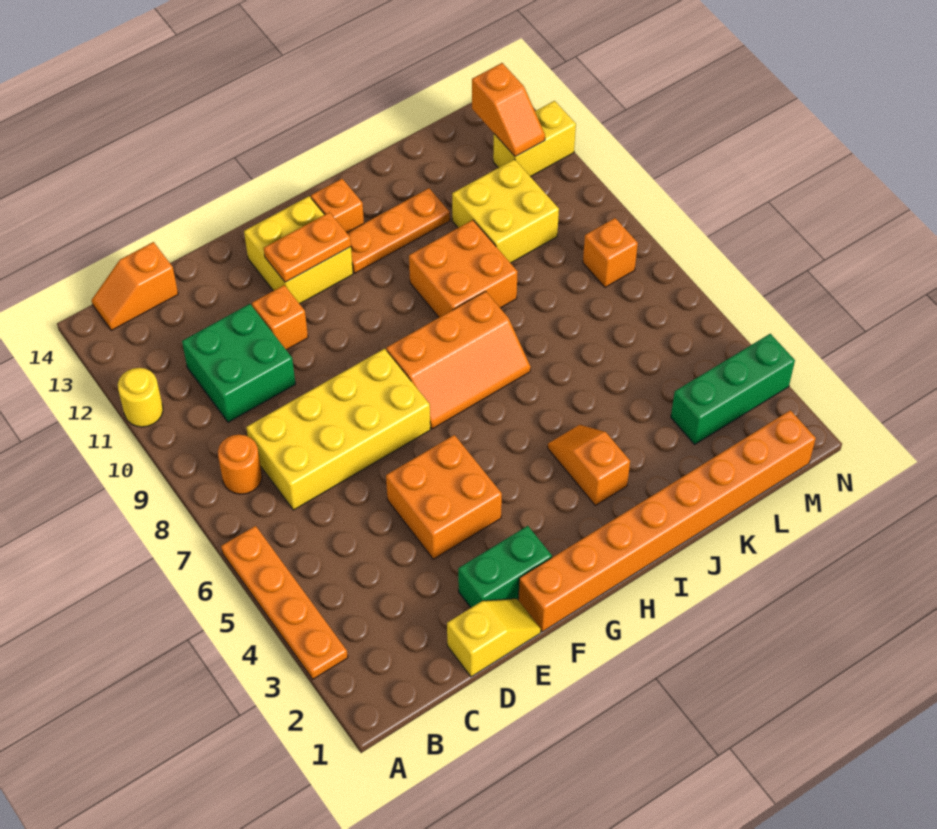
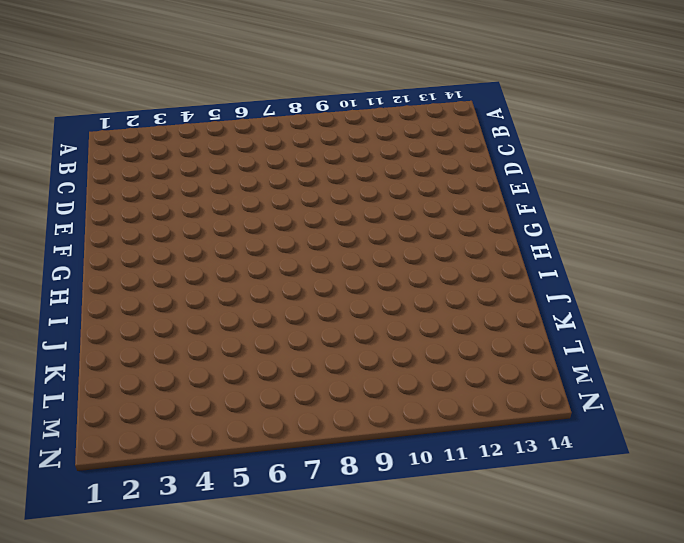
none -> orange 1x4 plate [221,526,348,679]
none -> yellow 1x1 round brick [118,368,163,427]
none -> orange 1x1 round brick [218,435,262,494]

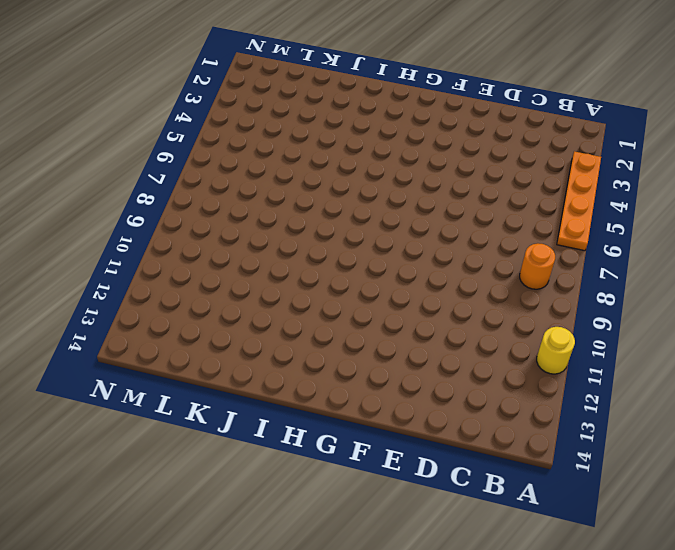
none -> orange 1x2 slope [92,242,178,330]
none -> yellow 2x4 brick [246,349,430,510]
none -> green 2x2 brick [182,304,295,422]

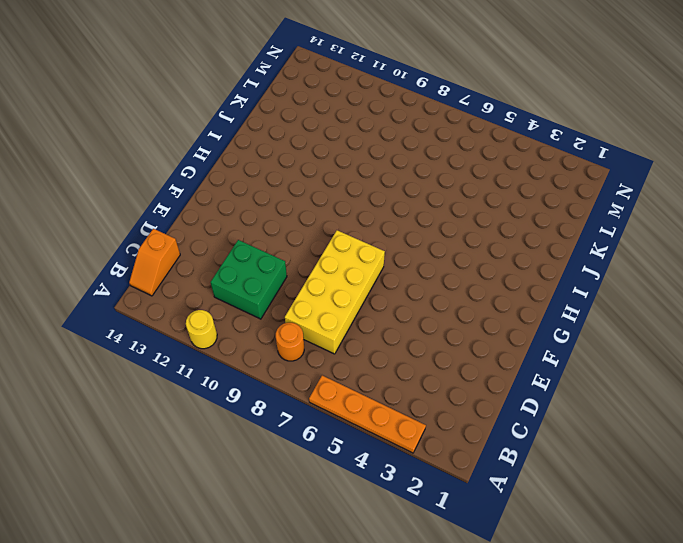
none -> yellow 1x2 slope [447,599,541,677]
none -> green 1x2 brick [458,526,552,608]
none -> orange 2x2 brick [386,435,502,559]

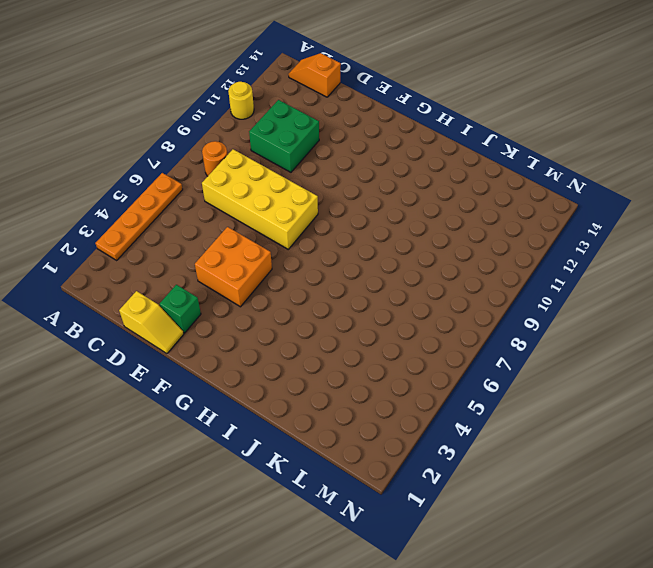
green 1x1 brick [160,285,201,333] -> green 1x2 brick [458,526,552,608]
none -> orange 1x1 brick [252,285,308,350]
none -> orange 1x8 brick [518,410,816,632]
none -> yellow 2x2 brick [244,196,353,304]

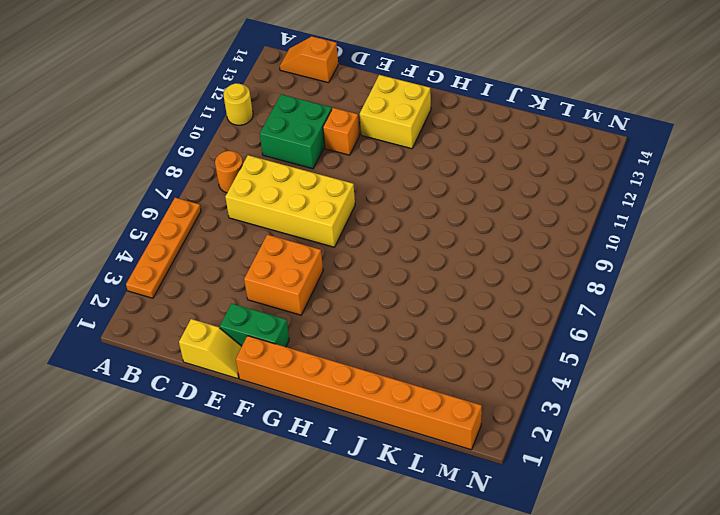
none -> orange 2x3 slope [386,291,531,429]
none -> orange 1x3 plate [347,188,450,273]
none -> orange 1x1 brick [311,179,364,233]

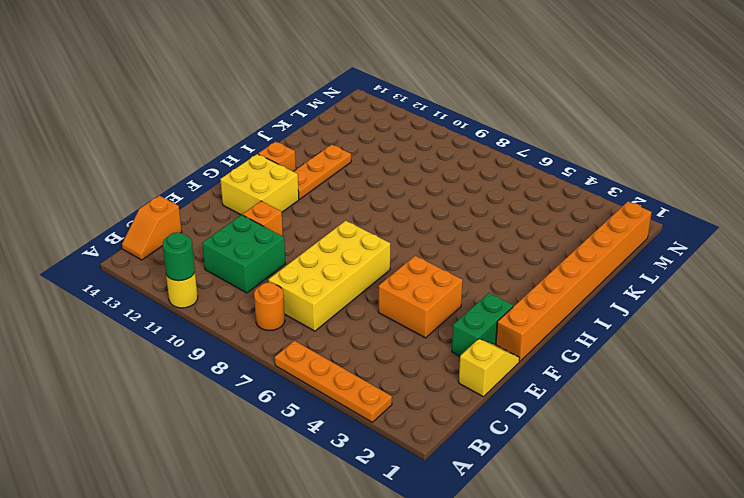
green 1x1 round brick [163,232,195,281] -> none
none -> orange 2x3 slope [386,291,531,429]
none -> orange 1x2 slope [548,425,630,505]
none -> orange 2x2 brick [409,220,518,317]

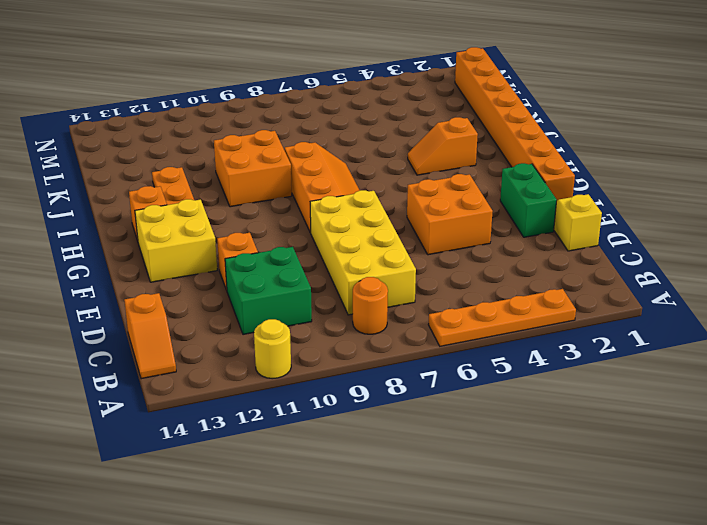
none -> yellow 2x2 brick [452,159,559,263]
none -> green 1x3 brick [671,334,795,444]
none -> orange 1x1 brick [583,218,638,287]

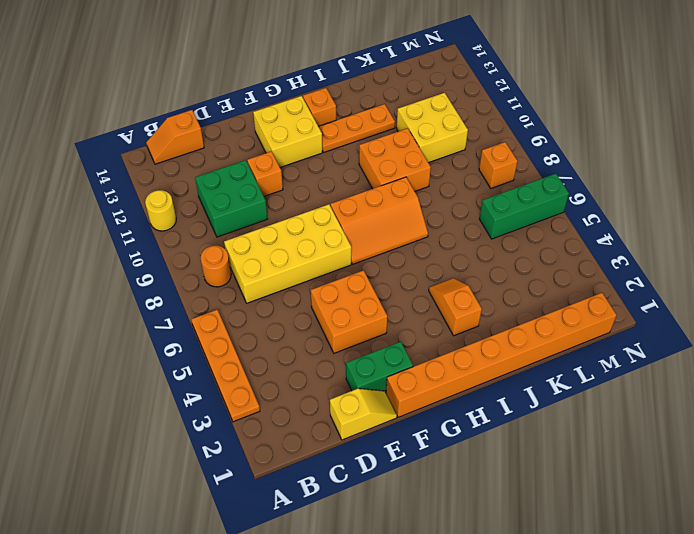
green 1x3 brick [480,174,569,239] -> green 1x3 brick moved to [671,334,795,444]
none -> yellow 1x2 brick [493,101,576,177]
none -> orange 1x2 plate [264,212,351,282]
none -> orange 1x2 slope [472,63,545,157]

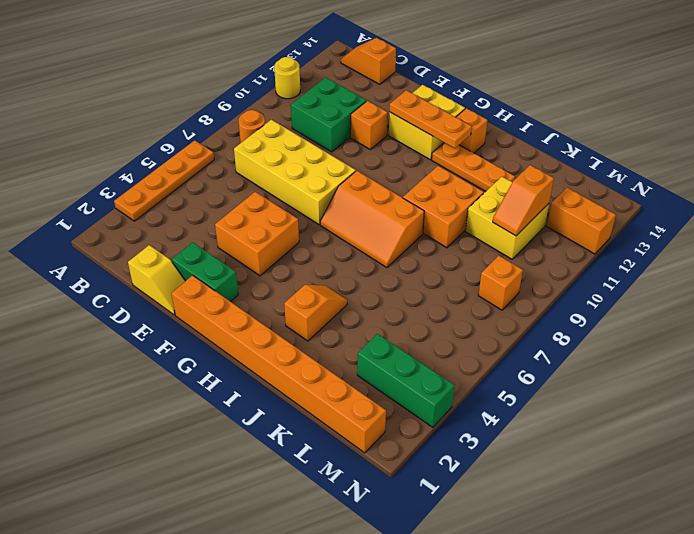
orange 1x3 plate [390,90,472,148] -> orange 1x2 plate [264,212,351,282]
orange 1x2 slope [493,165,554,236] -> orange 1x2 slope moved to [472,63,545,157]
orange 1x2 brick [547,188,616,254] -> yellow 1x2 brick [493,101,576,177]

